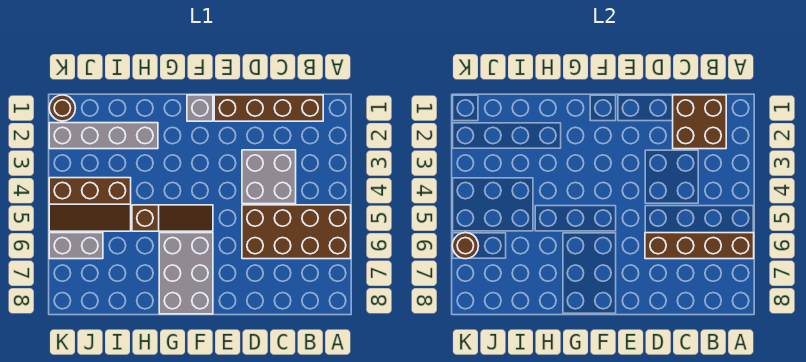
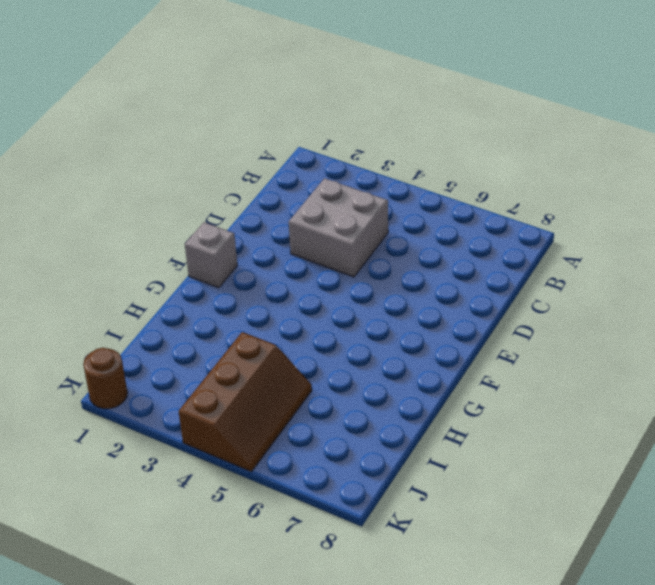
none -> brown 2x4 brick [242,205,351,259]
none -> brown 1x4 brick [214,95,323,121]
none -> brown 1x3 slope [132,205,213,231]

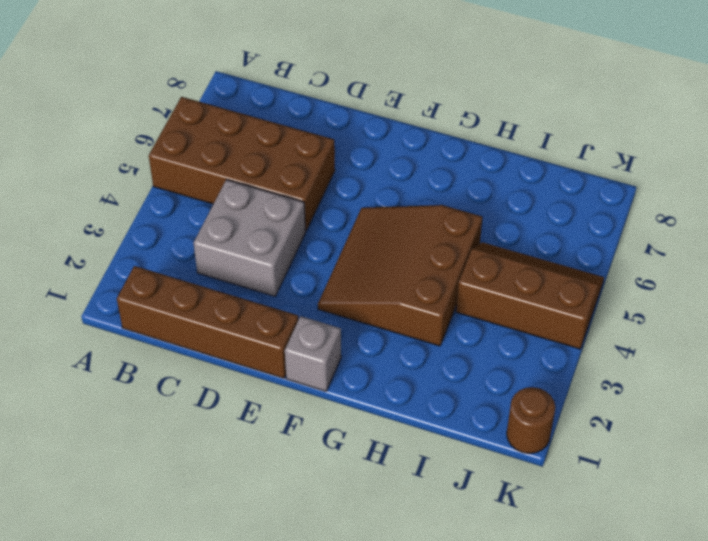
brown 3x3 slope [318,205,483,346] -> brown 1x3 slope [132,205,213,231]
none -> grey 2x3 brick [159,233,213,314]
none -> grey 1x4 brick [49,123,158,149]
none -> grey 1x2 brick [49,233,103,259]

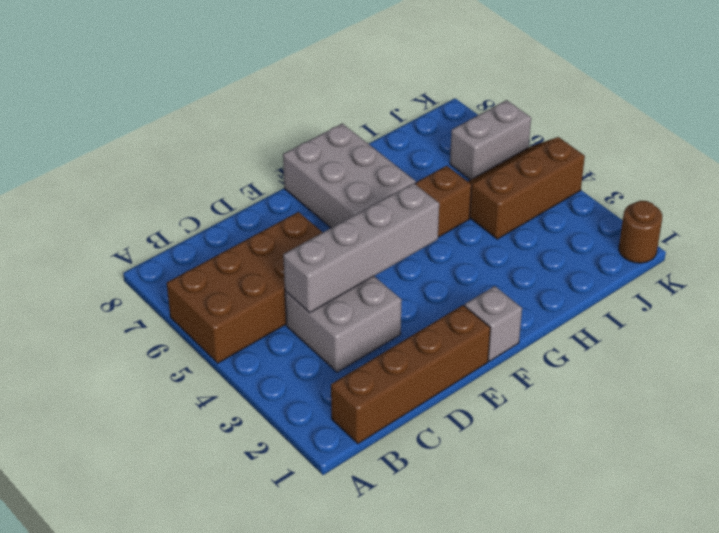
grey 1x4 brick [283,183,439,313] -> grey 1x4 brick moved to [49,123,158,149]
none -> brown 1x4 brick [645,233,754,259]
none -> brown 2x2 brick [673,95,726,149]
none -> brown 1x1 round brick [452,233,478,259]

